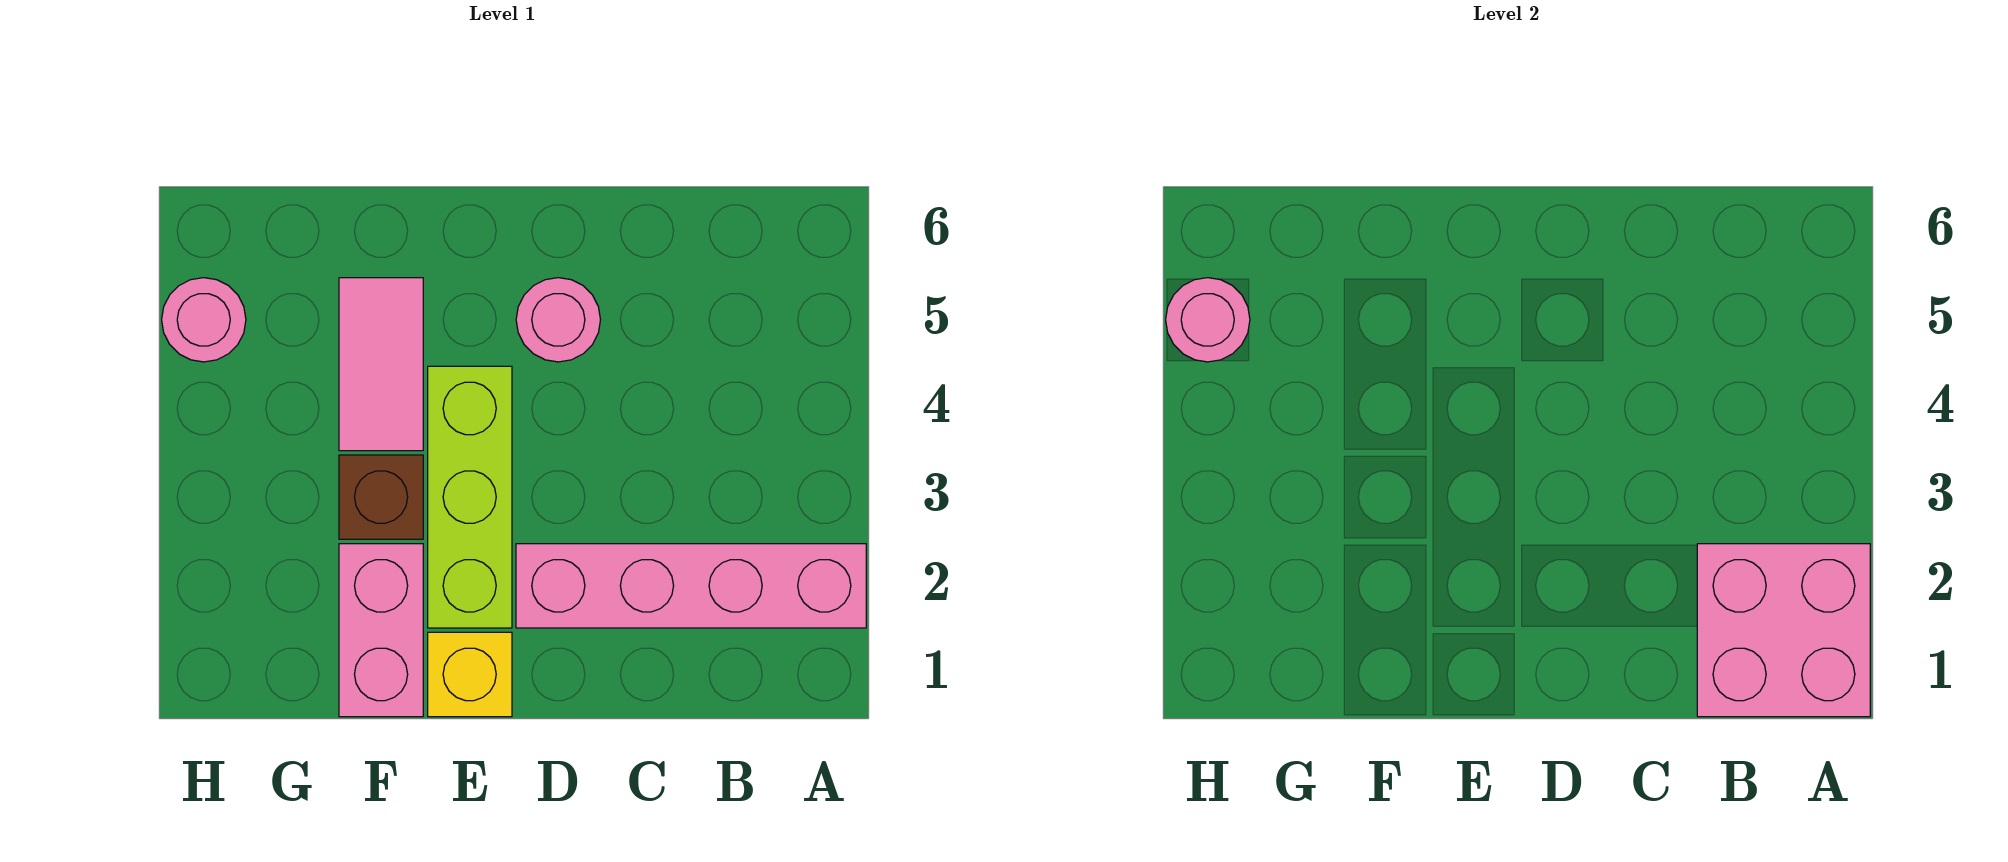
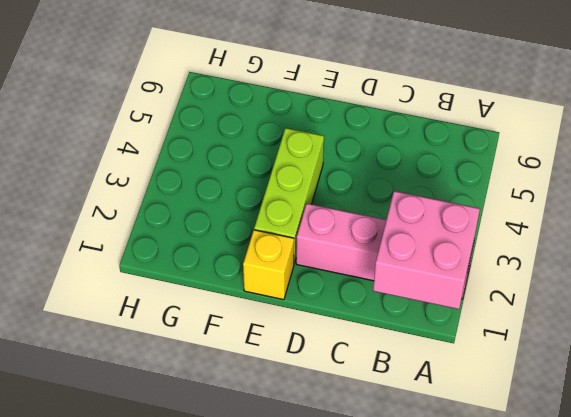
none -> pink 1x1 round brick [516,278,600,362]
none -> pink 1x2 brick [339,544,423,717]

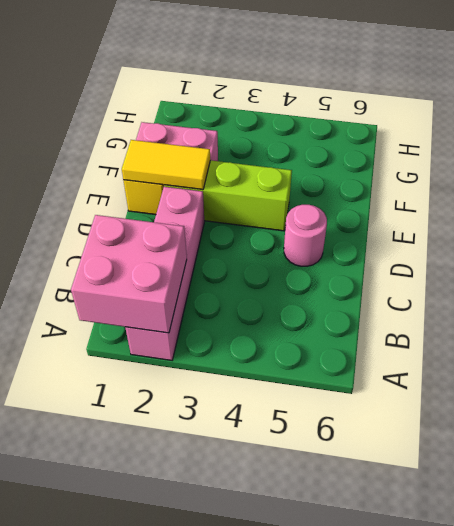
yellow 1x2 tile [122,140,210,190] -> none
none -> brown 1x1 brick [339,455,423,539]
none -> pink 1x2 tile [339,278,423,451]

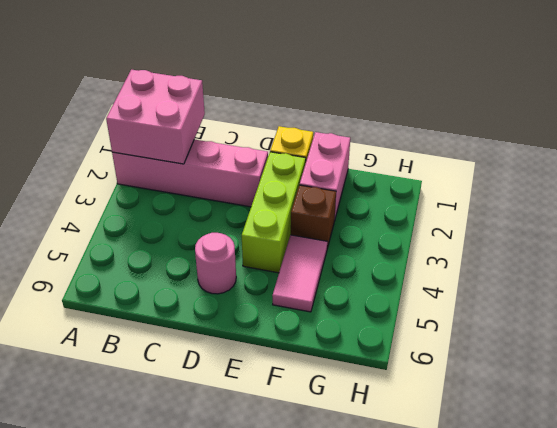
none -> pink 1x1 round brick [162,278,246,362]
none -> pink 1x1 round brick [1166,278,1250,362]

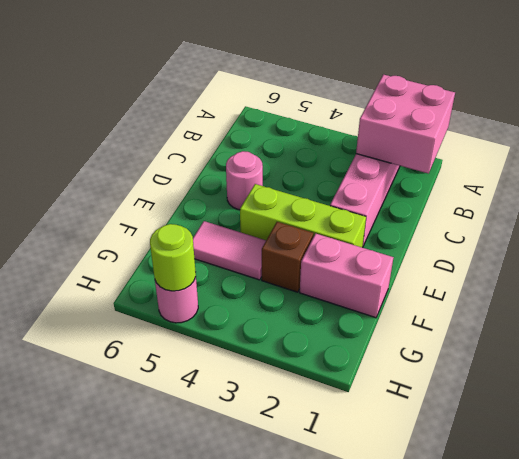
lime 1x1 round brick [150,224,196,291] -> pink 1x1 round brick [1166,278,1250,362]
none -> yellow 1x1 brick [428,632,512,717]

